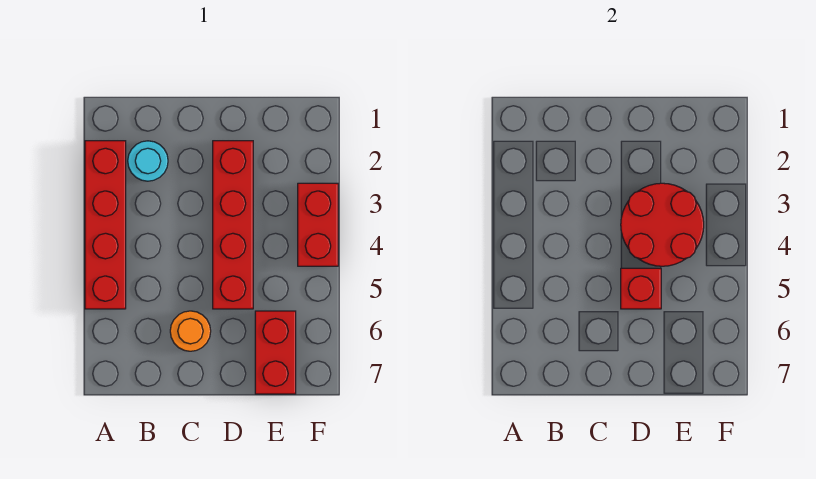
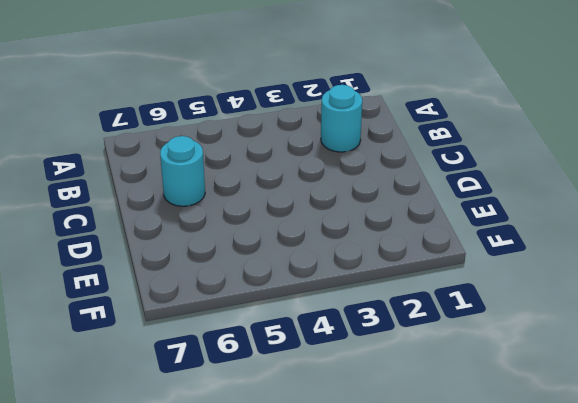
cyan 1x1 round brick [160,136,205,206] -> orange 1x1 round brick [170,311,211,351]
none -> red 1x4 brick [85,141,126,309]
none -> red 1x4 brick [213,141,253,309]

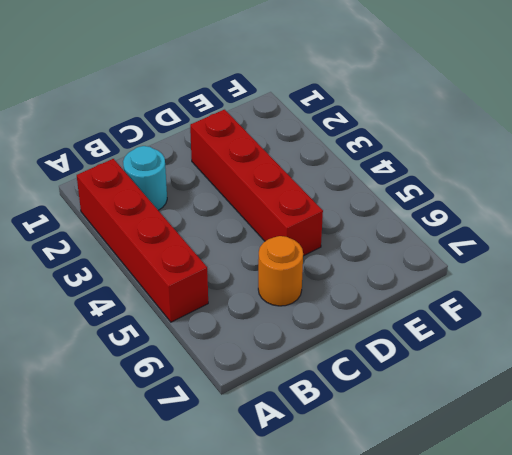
none -> red 1x2 brick [255,311,296,394]
none -> red 1x2 brick [298,183,338,266]

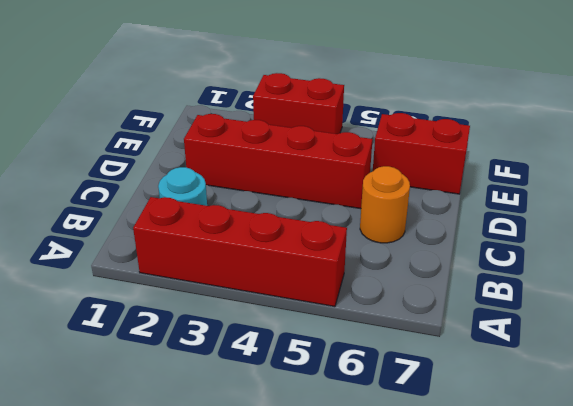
none -> red 2x2 round brick [621,183,704,266]
none -> red 1x1 brick [621,268,661,309]

